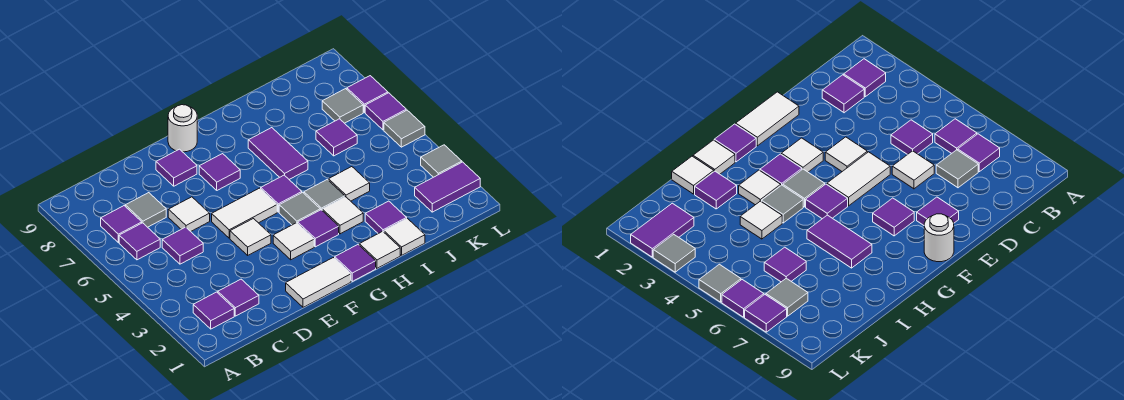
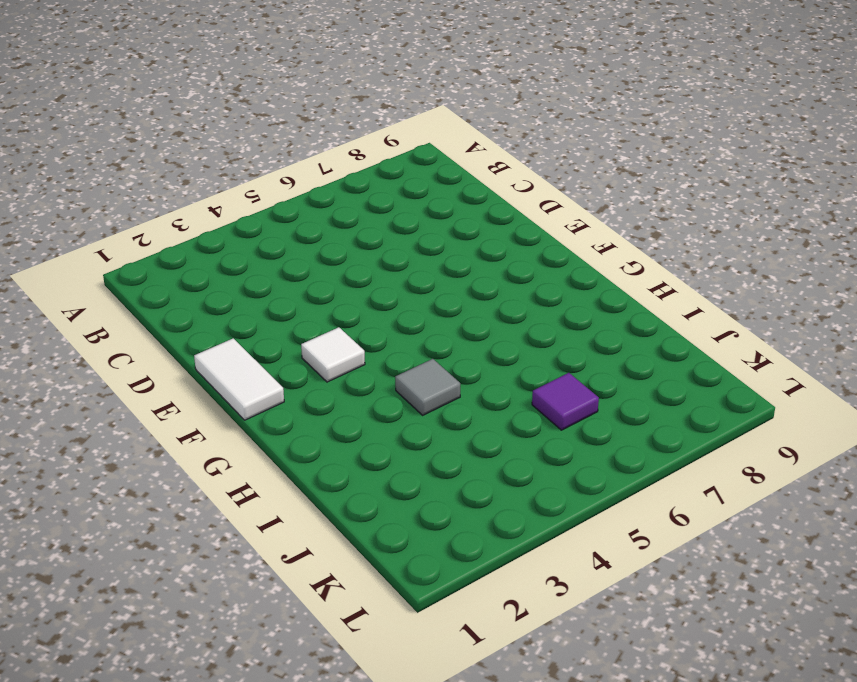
none -> purple 1x1 tile [193,292,234,329]
none -> purple 1x1 tile [119,223,160,260]
none -> purple 1x1 tile [101,206,142,243]
none -> purple 1x1 tile [218,279,259,316]

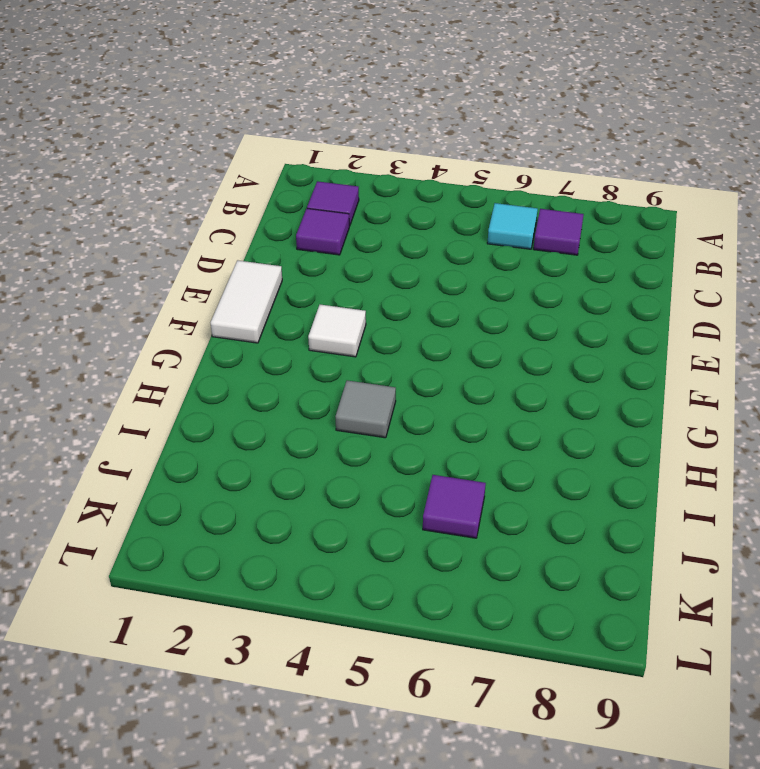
cyan 1x1 tile [487,203,538,249] -> purple 1x1 tile [119,223,160,260]
none -> purple 1x1 tile [162,227,203,264]
none -> grey 1x1 tile [125,193,166,227]
none -> white 1x1 tile [168,197,210,231]
none -> white 1x1 tile [230,219,271,255]

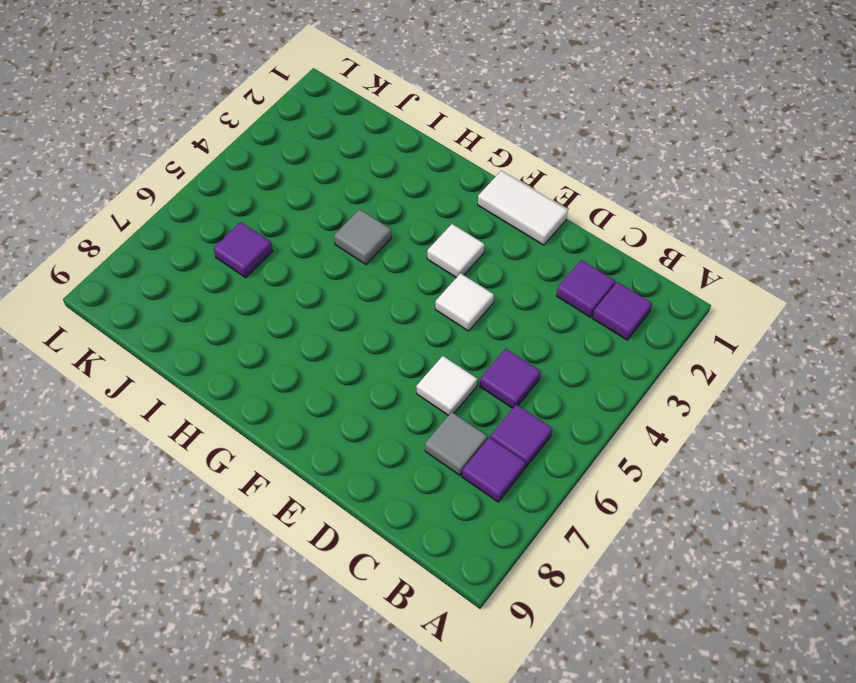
none -> white 1x2 tile [212,188,277,238]
none -> purple 1x1 tile [156,149,197,186]
none -> purple 1x1 tile [199,154,240,190]
none -> white 1x1 round brick [168,105,197,152]

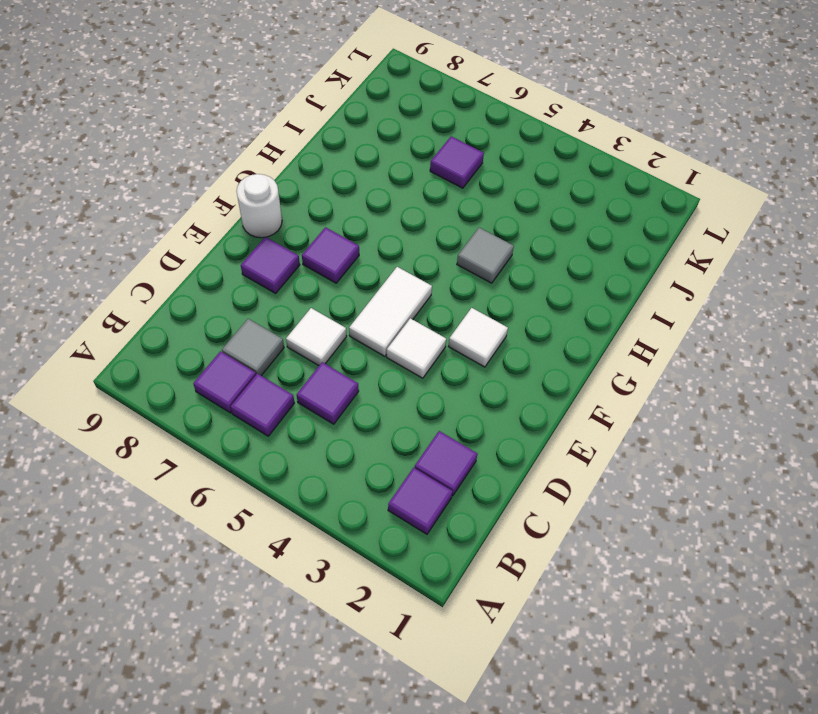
none -> white 1x2 tile [286,258,351,307]
none -> purple 1x1 tile [335,245,376,281]
none -> purple 1x1 tile [298,210,339,247]
none -> grey 1x1 tile [279,192,320,225]

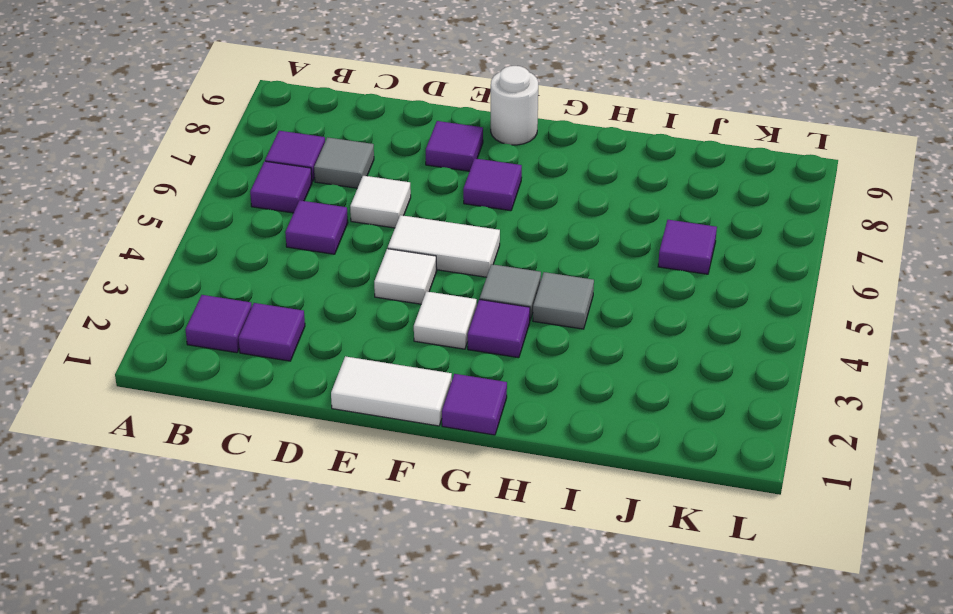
none -> purple 1x1 tile [261,175,302,212]
none -> white 1x1 tile [359,231,400,268]
none -> white 1x1 tile [322,197,363,234]
none -> purple 1x2 tile [248,128,308,179]

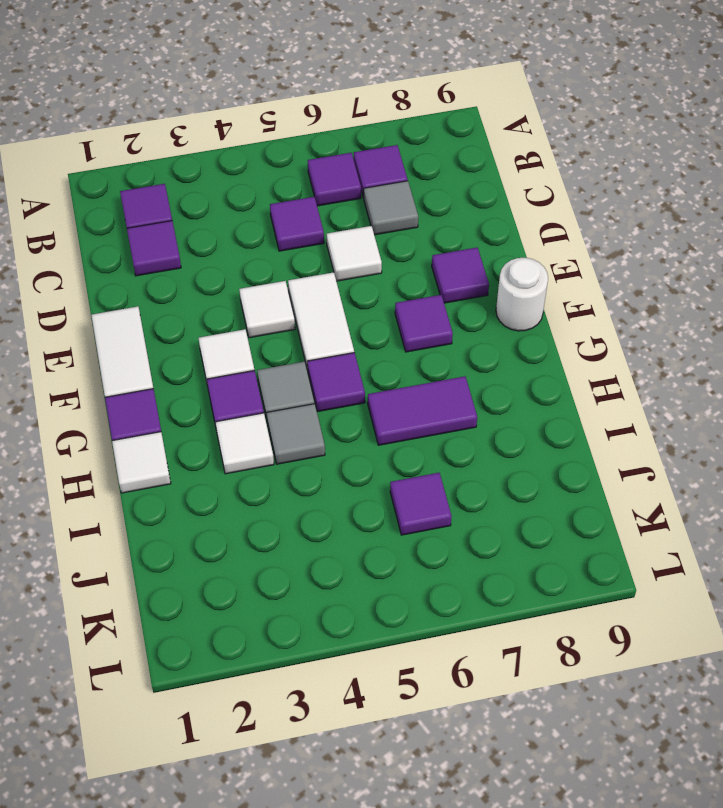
none -> white 1x1 tile [384,218,425,255]
none -> purple 1x1 tile [365,201,407,234]
none -> white 1x1 tile [329,167,370,201]
none -> purple 1x2 tile [415,162,480,212]

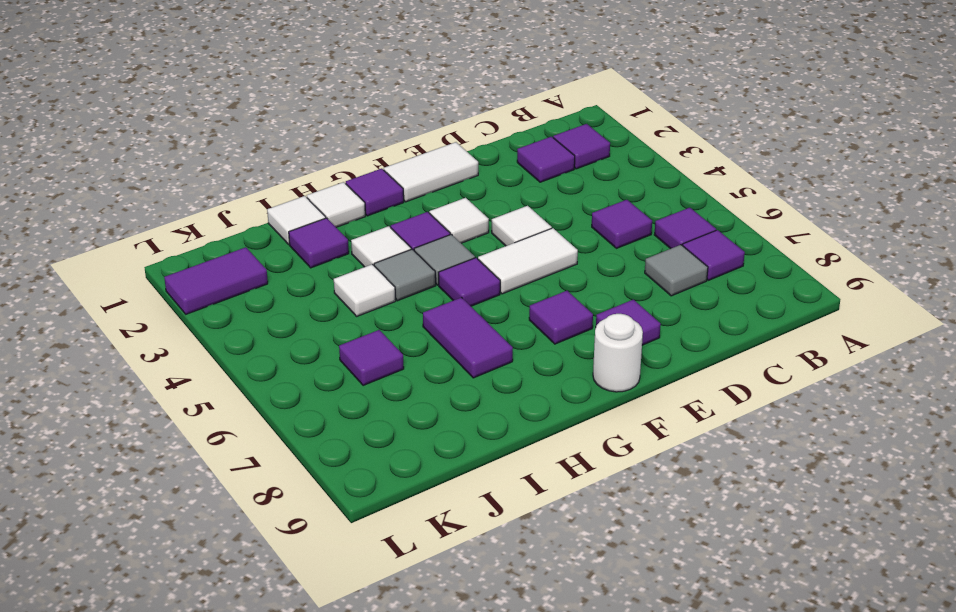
none -> white 1x1 tile [168,197,210,231]
none -> grey 1x1 tile [322,89,363,123]
none -> grey 1x1 tile [421,145,462,177]
none -> grey 1x1 tile [384,110,425,147]

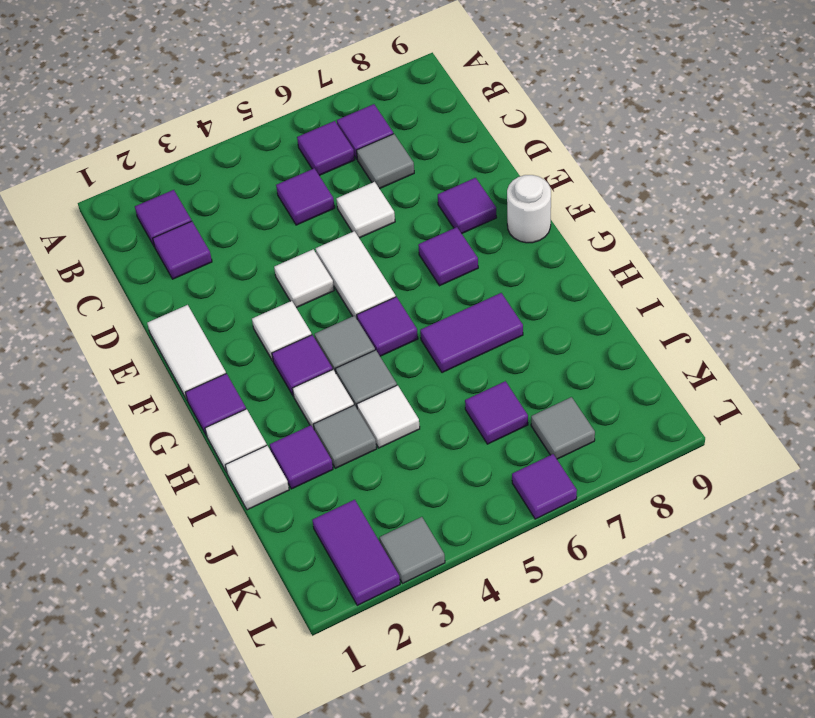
grey 1x1 tile [313,405,377,468] -> grey 1x1 tile moved to [384,110,425,147]
none -> purple 1x1 tile [347,76,388,113]

